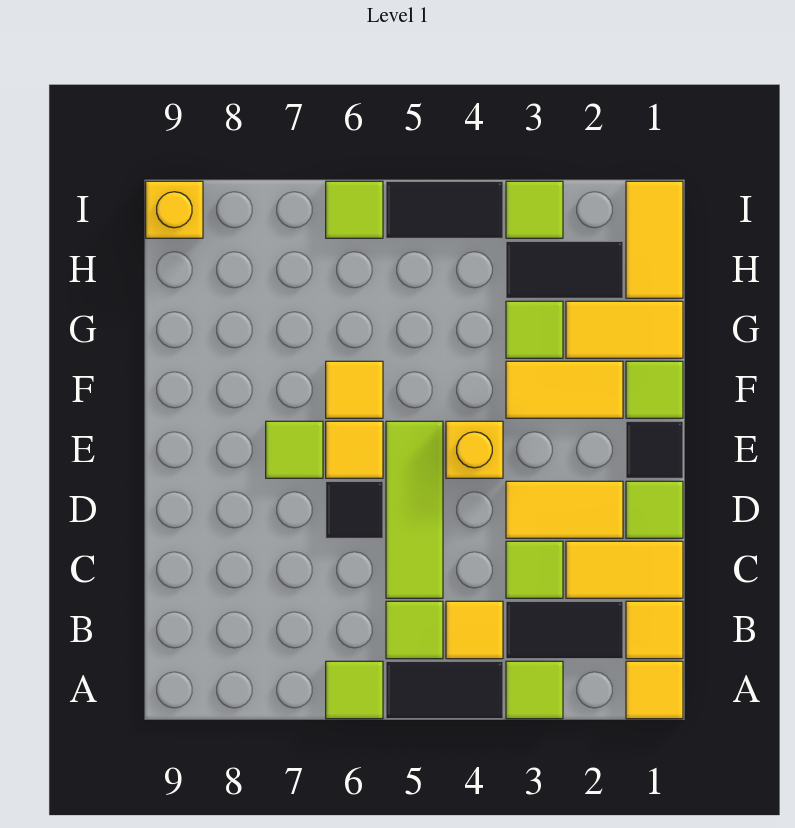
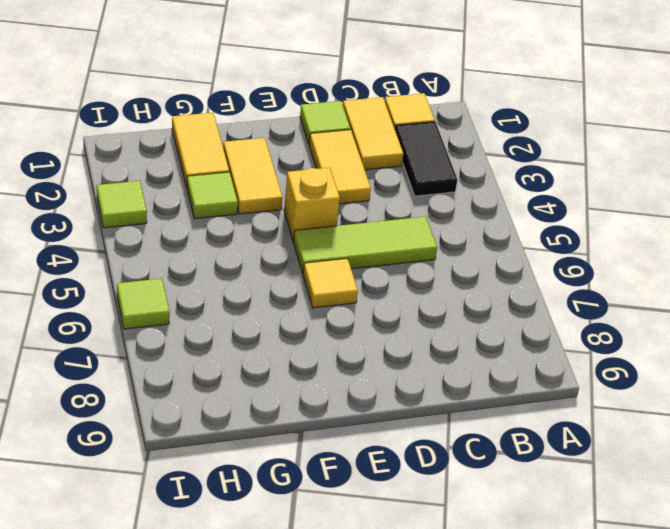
none -> yellow 1x1 tile [626,661,683,719]
none -> lime 1x1 tile [506,661,563,719]
none -> black 1x2 tile [386,661,503,719]

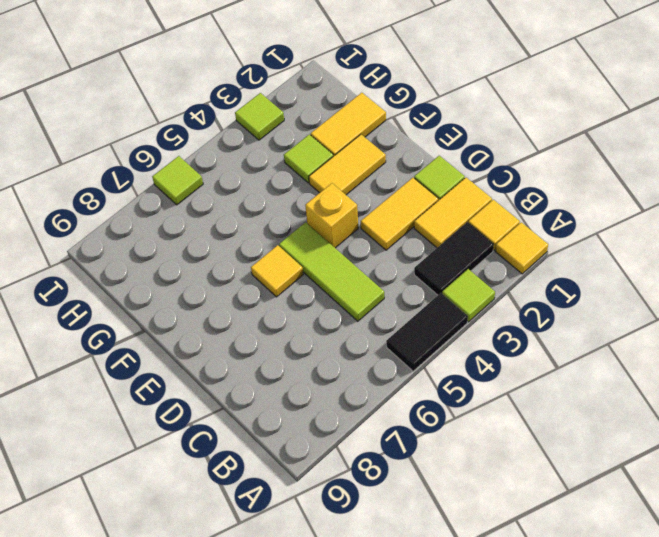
none -> lime 1x1 tile [326,661,383,719]
none -> yellow 1x1 tile [446,601,503,659]
none -> lime 1x1 tile [386,601,443,659]

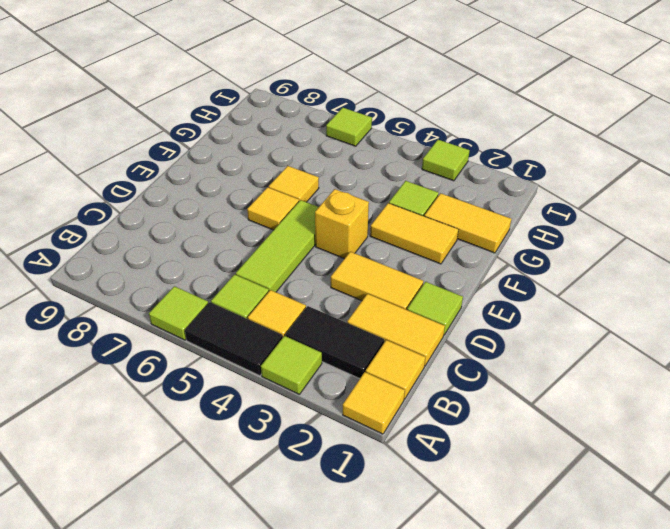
none -> lime 1x1 tile [506,541,563,598]
none -> black 1x1 tile [326,481,383,538]
none -> black 1x1 tile [626,421,683,478]

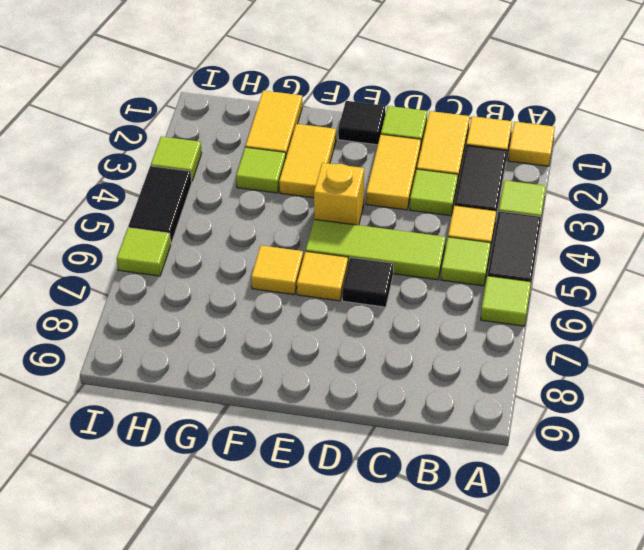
none -> lime 1x1 tile [266,421,323,478]
none -> lime 1x1 tile [626,361,683,418]
none -> yellow 1x2 tile [626,181,683,298]

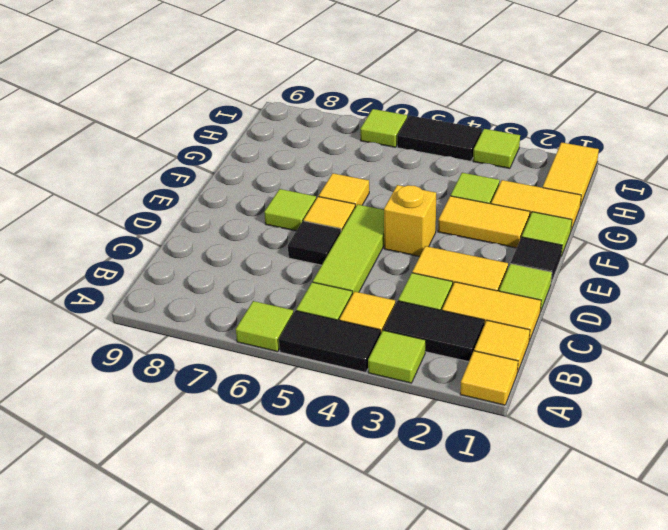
none -> black 1x2 tile [506,241,623,298]
none -> yellow 1x1 brick [146,181,203,238]

